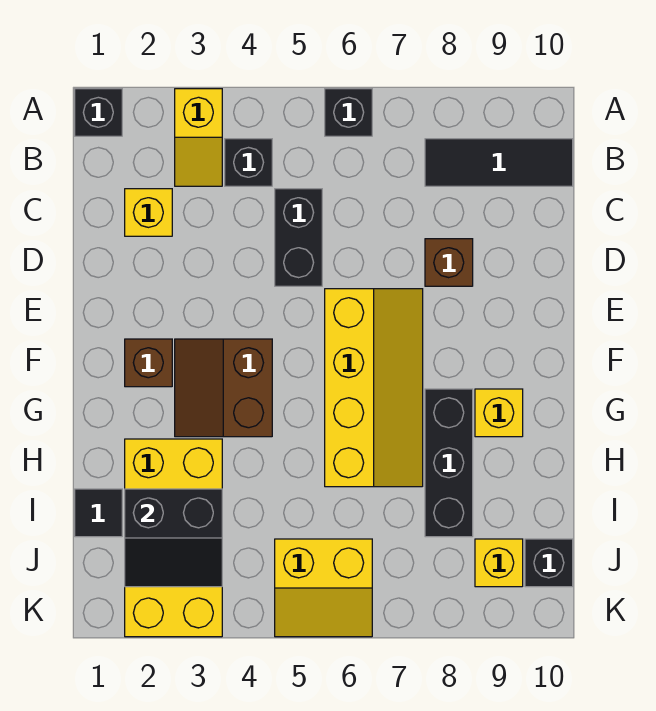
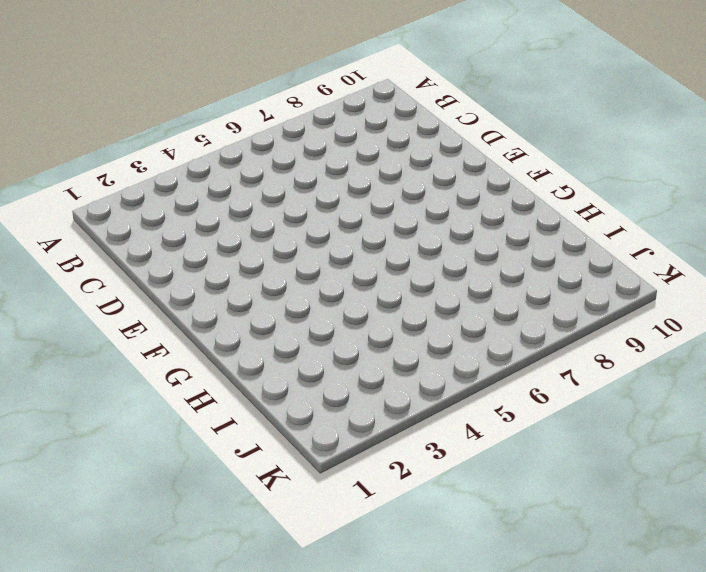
none -> black 1x1 brick [75,89,122,136]
none -> yellow 1x2 slope [175,89,222,186]
none -> black 1x1 brick [325,89,372,136]

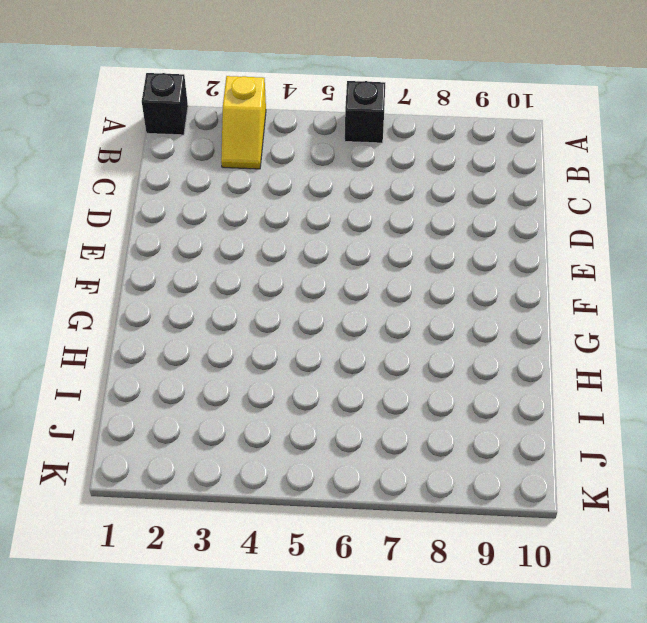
none -> black 1x1 brick [225,139,272,186]
none -> black 1x3 tile [425,139,573,186]
none -> yellow 1x1 brick [125,189,172,236]

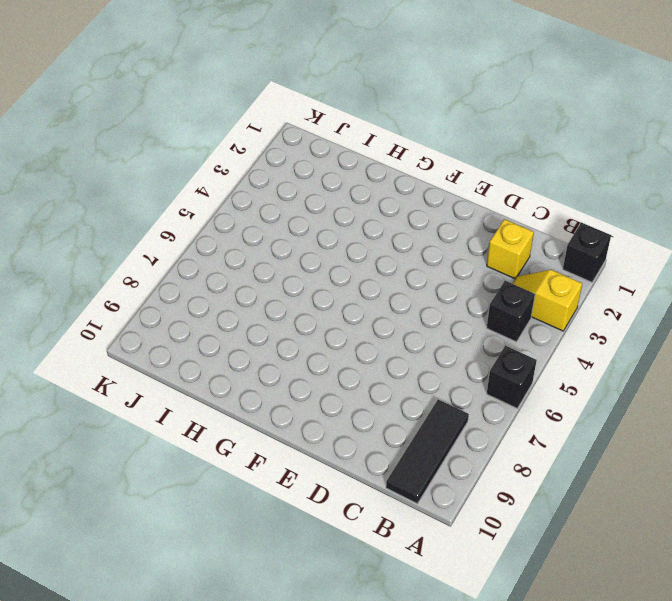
none -> black 1x2 brick [275,189,322,286]
none -> brown 1x1 brick [425,239,473,286]
none -> yellow 2x4 slope [325,289,423,487]

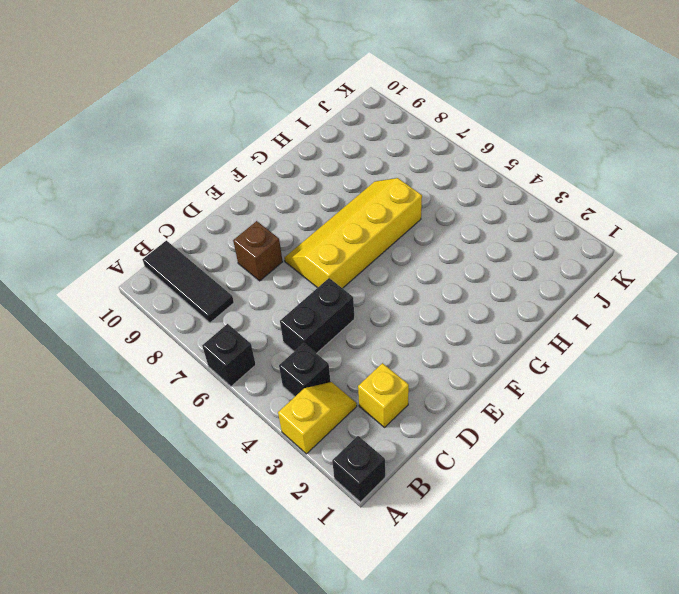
none -> brown 1x1 brick [125,339,172,387]
none -> brown 2x2 slope [175,339,272,437]
none -> black 1x3 brick [425,389,473,537]

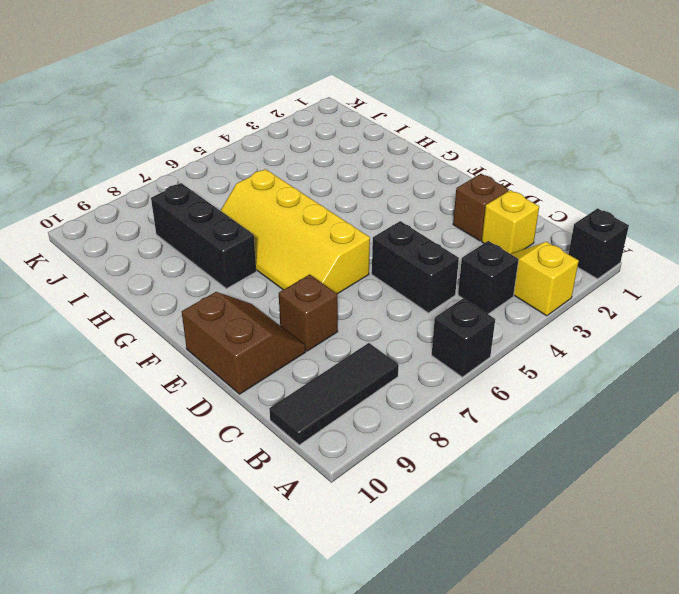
brown 1x1 brick [453,174,509,241] -> brown 1x1 brick moved to [125,339,172,387]
brown 2x2 slope [182,292,306,394] -> brown 2x2 slope moved to [175,339,272,437]
none -> yellow 1x1 brick [475,389,523,437]
none -> yellow 2x4 brick [125,439,222,637]
none -> black 1x1 tile [75,489,122,537]

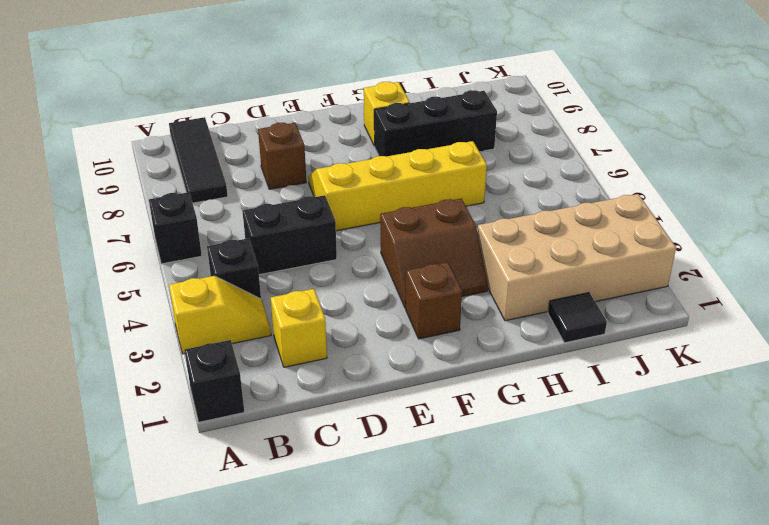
tan 2x4 brick [477,194,676,321] -> yellow 2x4 brick [125,439,222,637]
none -> yellow 2x2 slope [275,539,372,637]
none -> yellow 1x1 brick [475,539,523,587]
none -> black 1x1 brick [525,539,573,587]

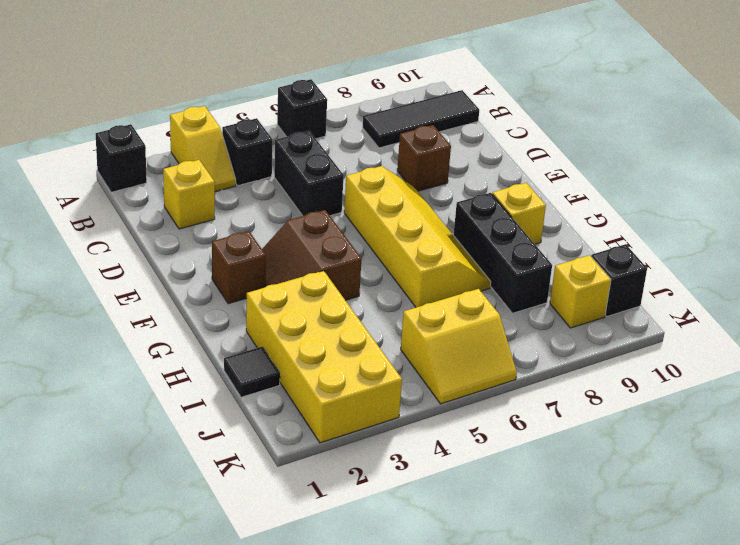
none -> black 2x2 slope [125,489,222,587]

